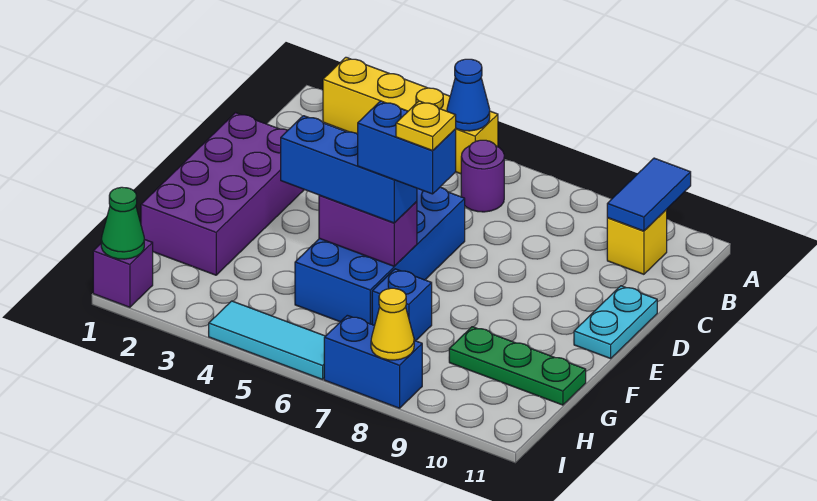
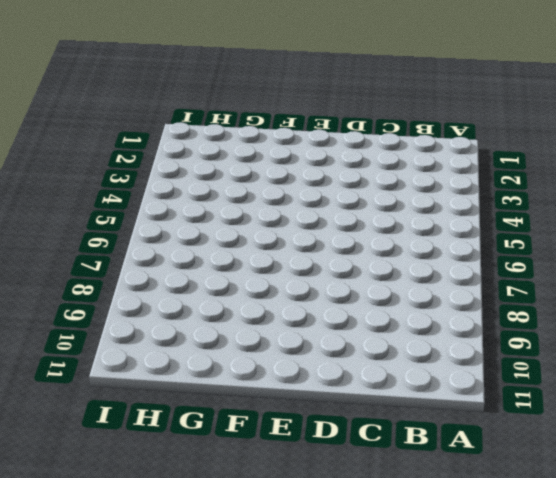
none -> yellow 1x4 brick [323,57,498,174]
none -> purple 1x1 round brick [461,140,504,212]
none -> yellow 1x1 brick [607,210,667,274]

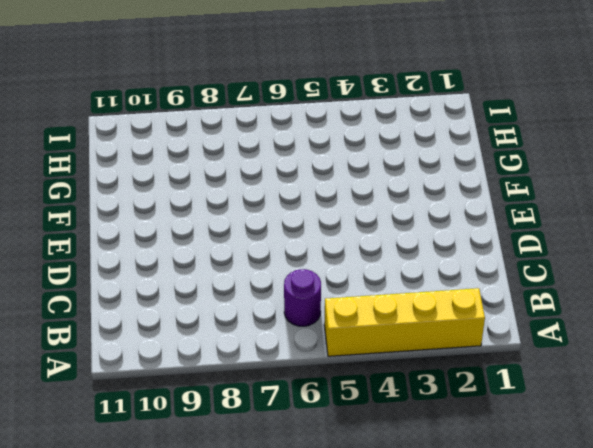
none -> yellow 1x1 brick [607,210,667,274]
none -> purple 2x4 brick [141,113,304,275]
none -> blue 2x4 brick [295,187,465,324]

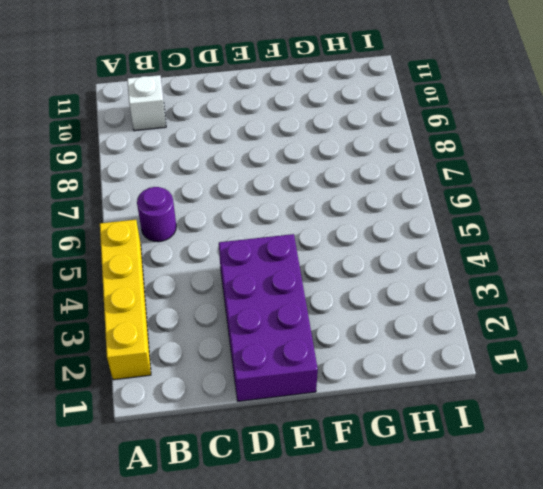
white 1x1 brick [127,75,166,131] -> yellow 1x1 brick [607,210,667,274]
purple 2x4 brick [219,234,318,401] -> purple 2x4 brick turned to [141,113,304,275]
none -> blue 2x4 brick [295,187,465,324]
none -> cyan 1x2 plate [574,286,657,359]
none -> blue 1x1 brick [372,269,432,341]

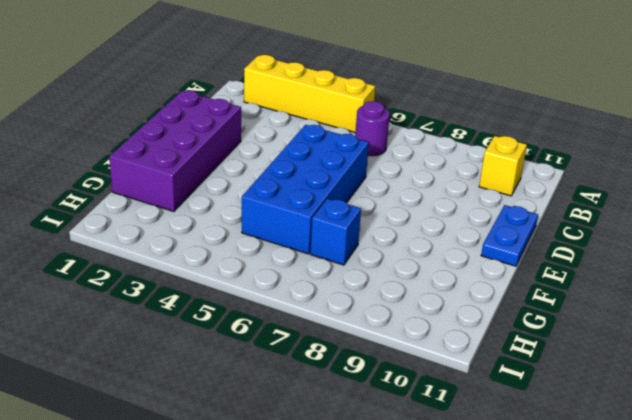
blue 1x2 plate [481,205,538,266] -> cyan 1x2 plate [574,286,657,359]
none -> green 1x3 plate [449,327,586,405]
none -> purple 1x1 brick [93,239,153,307]
none -> cyan 1x3 tile [209,301,325,379]

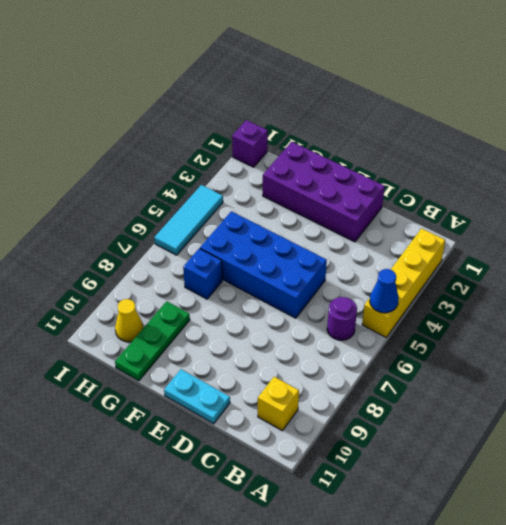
yellow 1x1 cone [115,299,143,342] -> yellow 1x1 cone moved to [371,288,414,360]
none -> blue 1x2 brick [324,315,422,408]
none -> blue 1x2 tile [607,158,691,231]
none -> purple 1x2 brick [319,195,417,266]

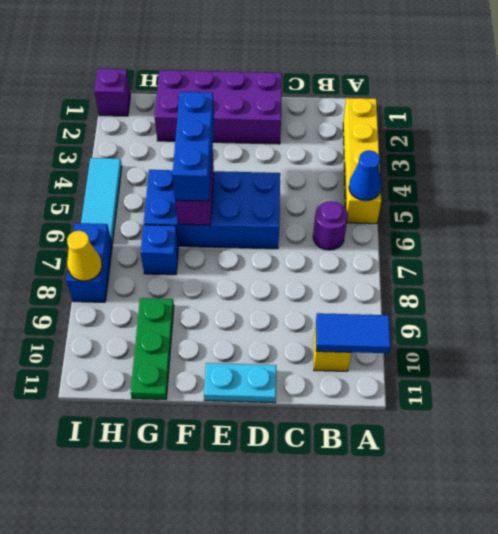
none -> green 1x1 cone [101,187,144,259]
none -> blue 1x2 brick [358,101,456,194]
none -> yellow 1x1 plate [396,101,456,151]

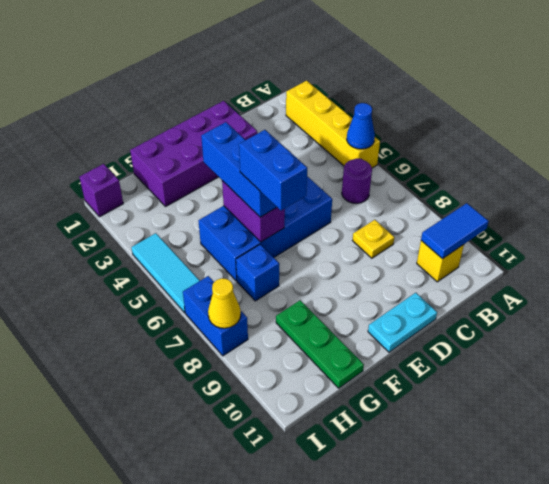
yellow 1x1 plate [353,220,394,258] -> yellow 1x1 plate moved to [396,101,456,151]
none -> green 1x1 cone [101,187,144,259]

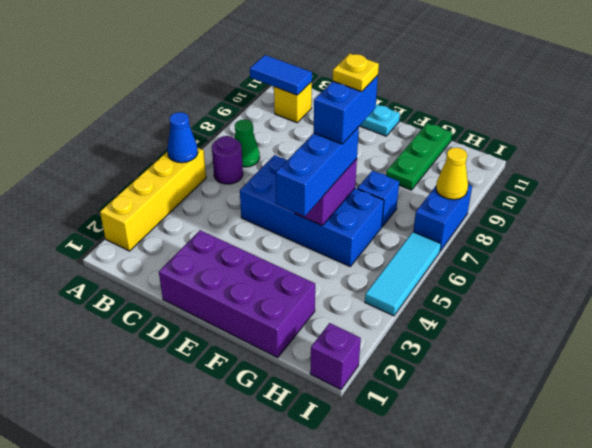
green 1x1 cone [234,119,260,167] -> green 1x1 cone moved to [101,187,144,259]

